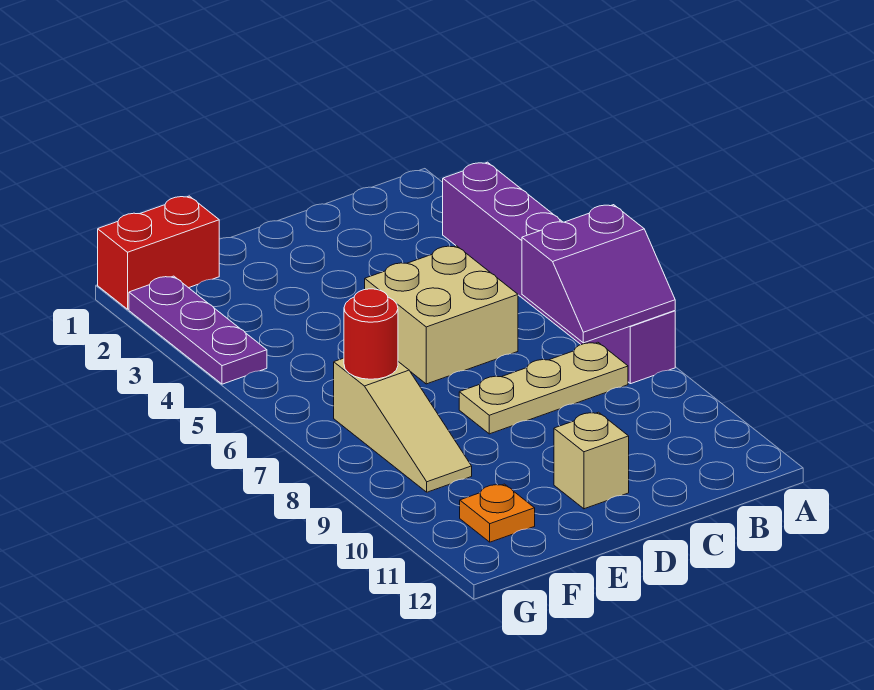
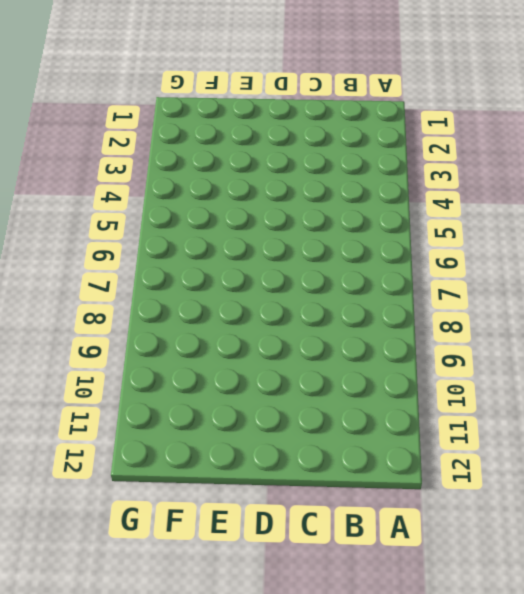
none -> purple 1x6 brick [443,162,675,384]
none -> tan 1x3 plate [459,342,628,434]

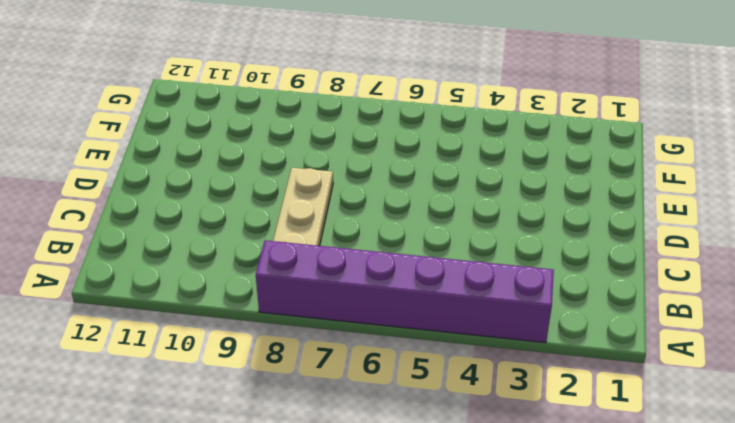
none -> tan 2x2 brick [365,246,518,384]
none -> tan 1x1 brick [554,412,629,509]

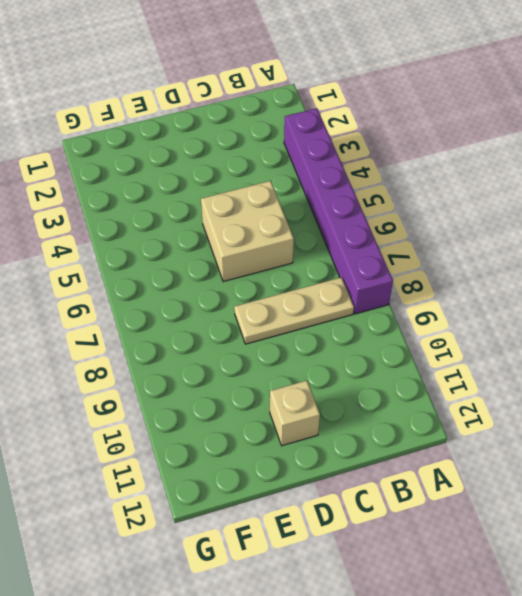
none -> red 1x2 brick [98,196,219,309]
none -> tan 1x3 slope [334,358,472,492]

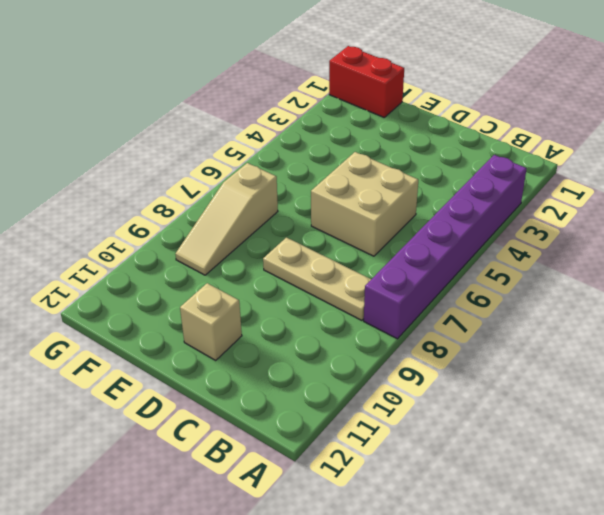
none -> orange 1x1 plate [460,484,535,542]
none -> purple 1x3 plate [129,276,267,384]

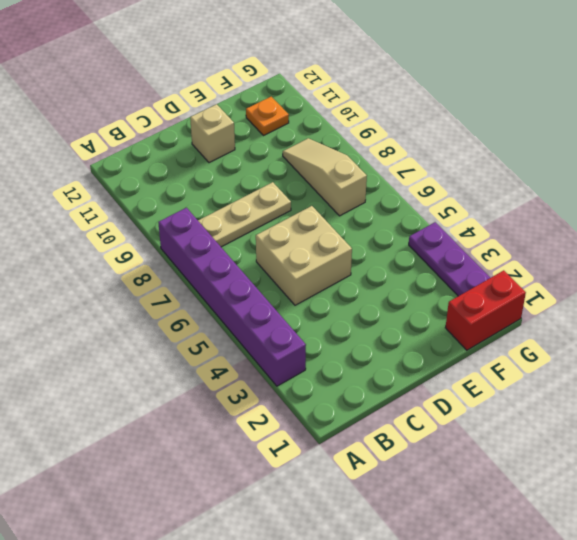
none -> purple 2x2 slope [522,205,675,343]
none -> red 1x1 round brick [344,289,398,379]

